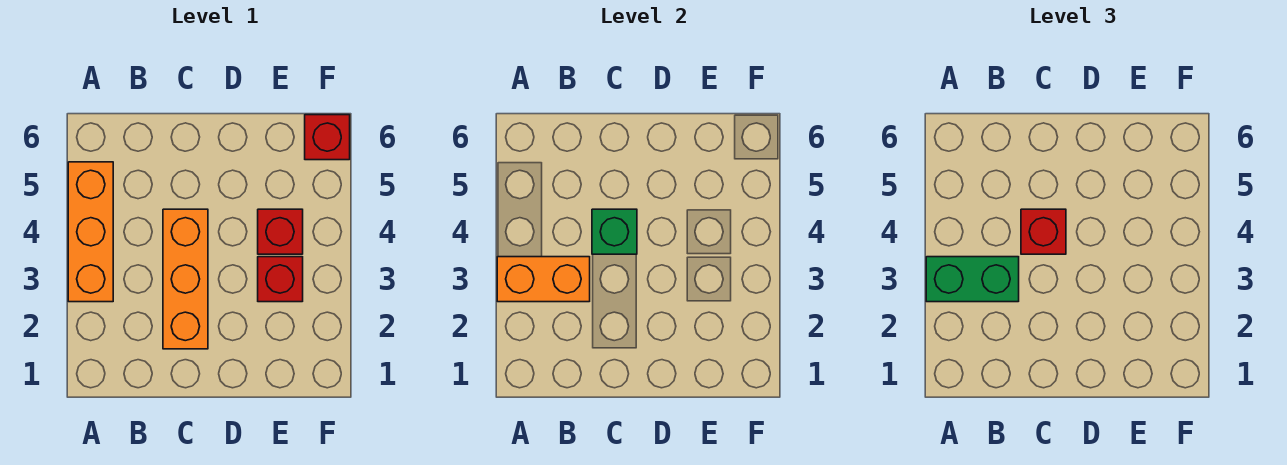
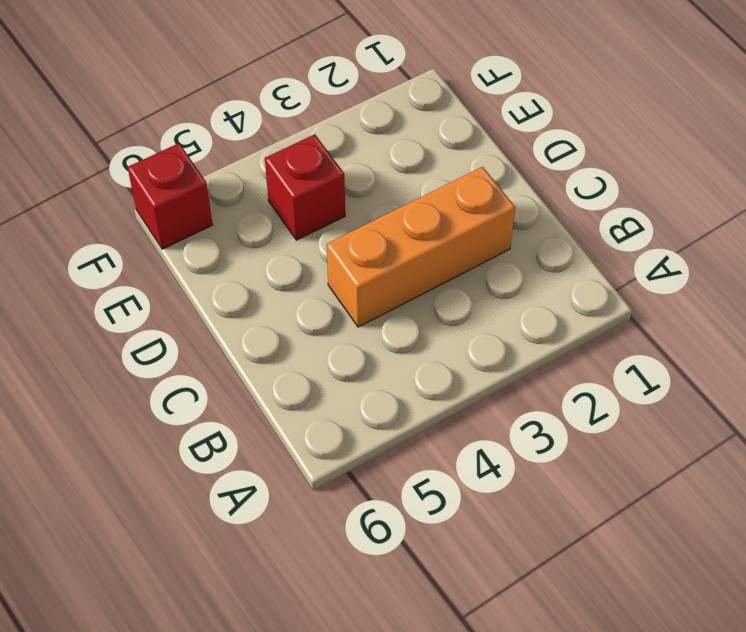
none -> orange 1x3 brick [68,162,113,302]
none -> red 1x1 brick [258,257,303,302]

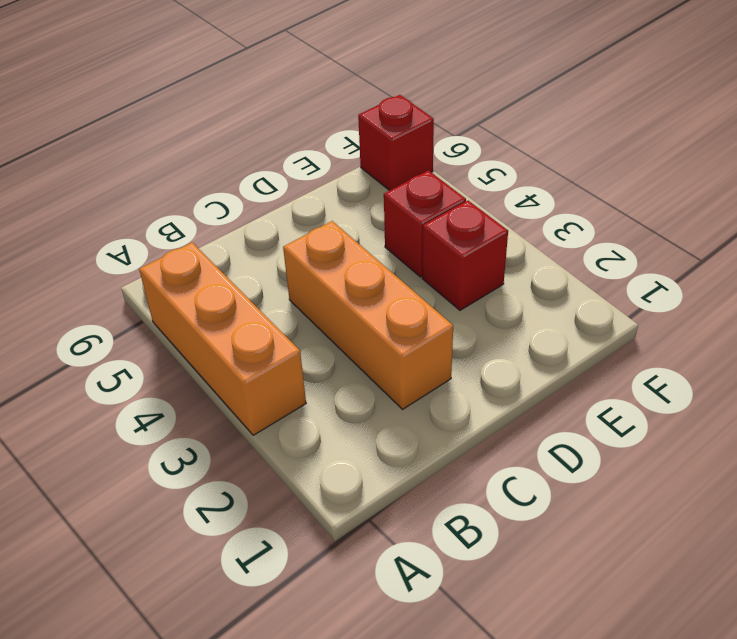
none -> orange 1x2 brick [497,257,590,302]
none -> green 1x1 brick [592,209,637,254]

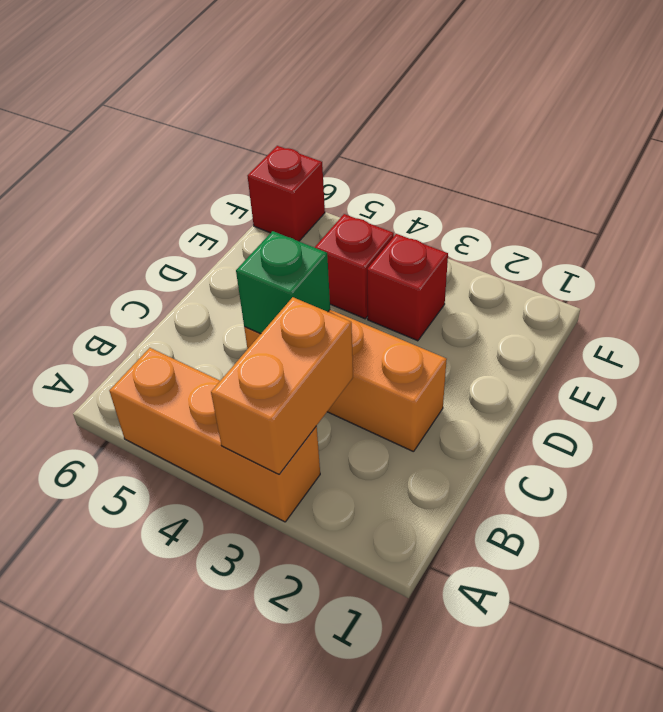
none -> green 1x2 brick [926,257,1019,302]
none -> red 1x1 brick [1021,209,1066,254]

